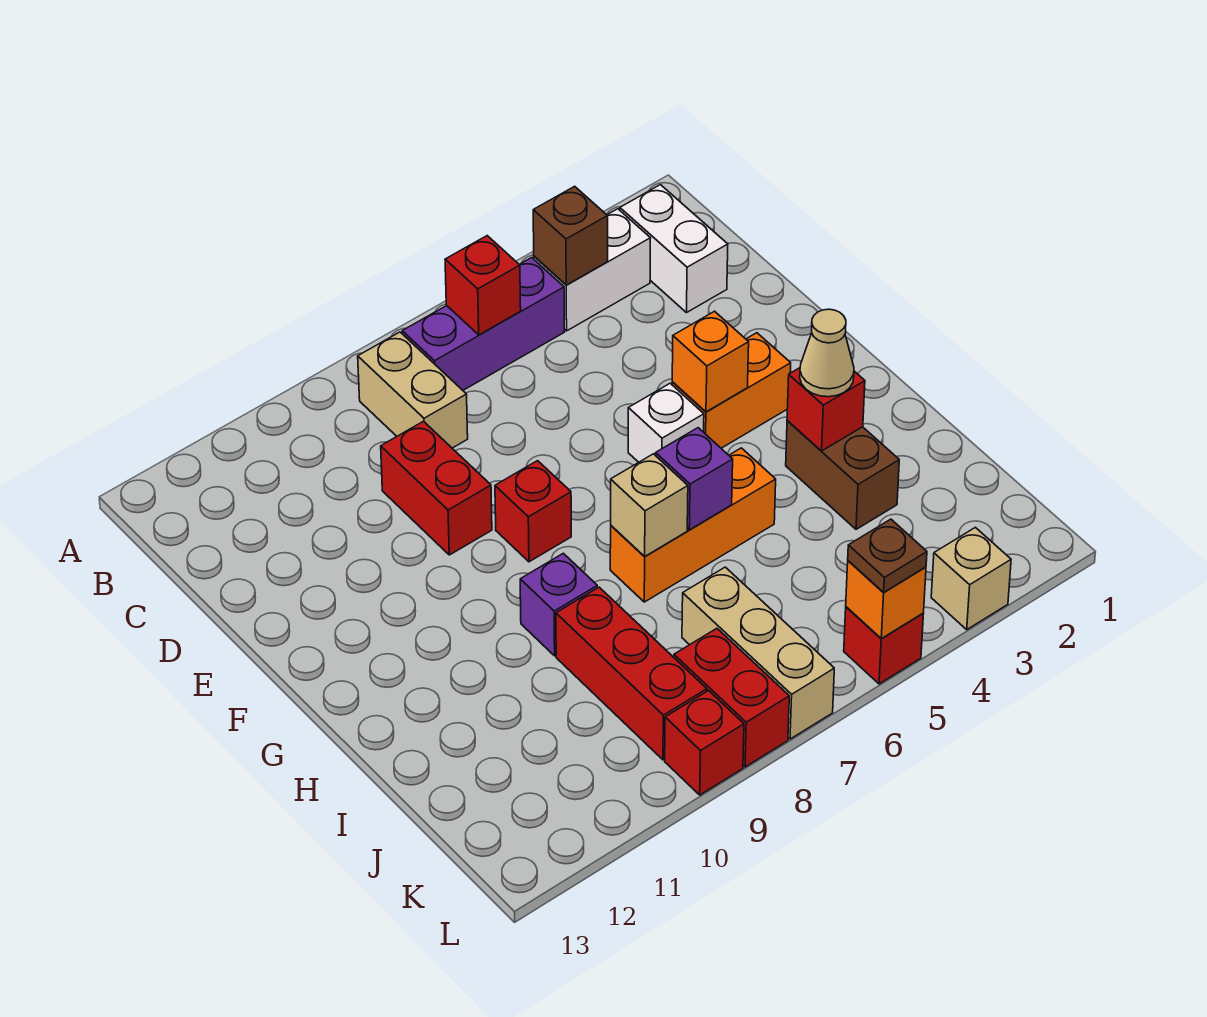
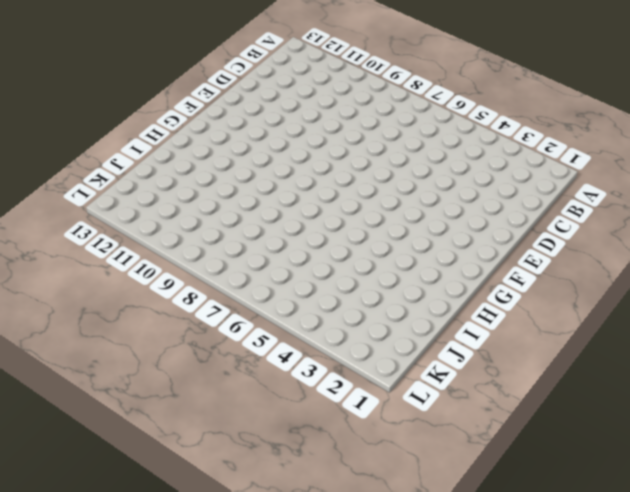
none -> white 1x2 brick [620,185,728,313]
none -> white 1x2 brick [534,209,650,331]
none -> purple 1x3 brick [402,258,564,390]

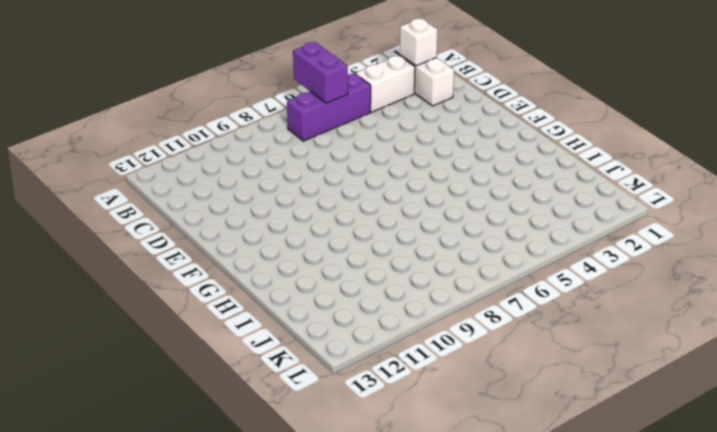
purple 1x2 brick [293,42,348,103] -> red 1x1 brick [445,236,521,335]
white 1x1 brick [400,19,437,66] -> white 1x1 brick moved to [628,383,704,462]
none -> tan 1x2 brick [358,332,468,448]
none -> red 1x2 brick [381,421,492,555]
none -> orange 1x2 brick [672,333,791,448]

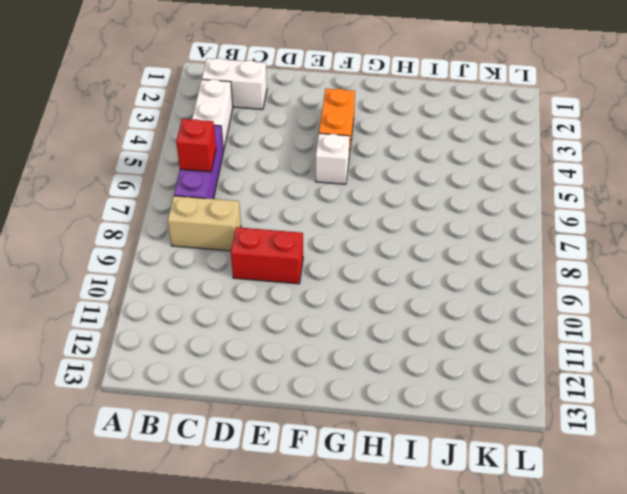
none -> red 1x1 brick [495,461,571,562]
none -> brown 1x2 brick [786,421,899,529]
none -> orange 1x3 brick [610,448,776,602]

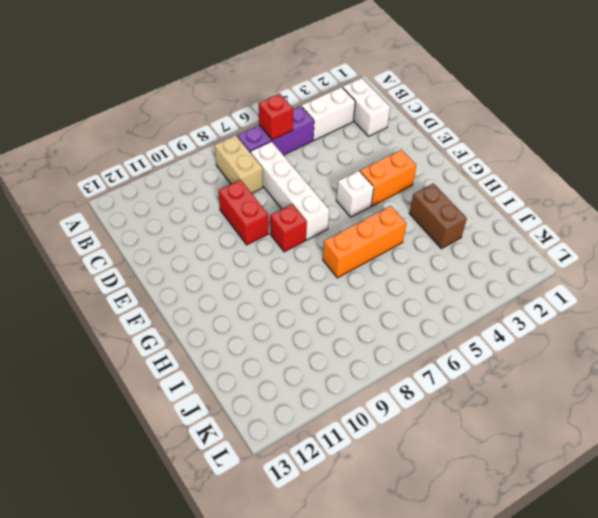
white 1x4 brick [250,141,329,240] -> none
none -> purple 1x1 brick [520,553,597,656]
none -> red 1x3 brick [556,587,707,760]
none -> tan 1x3 brick [682,567,834,739]

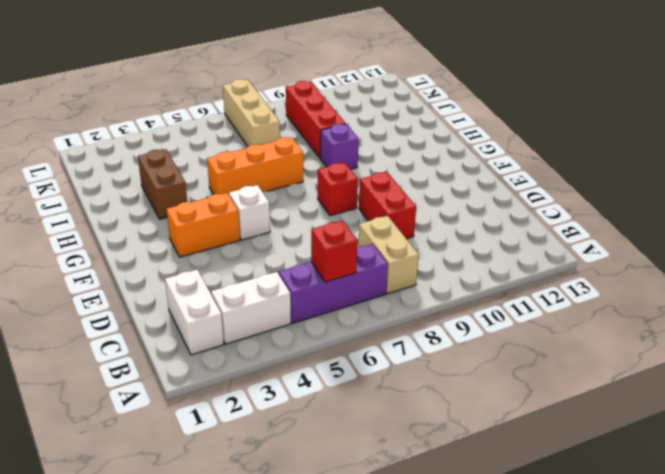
none -> red 1x2 brick [674,628,789,767]
none -> tan 1x1 brick [931,527,1011,629]
none -> red 1x1 brick [844,607,924,684]

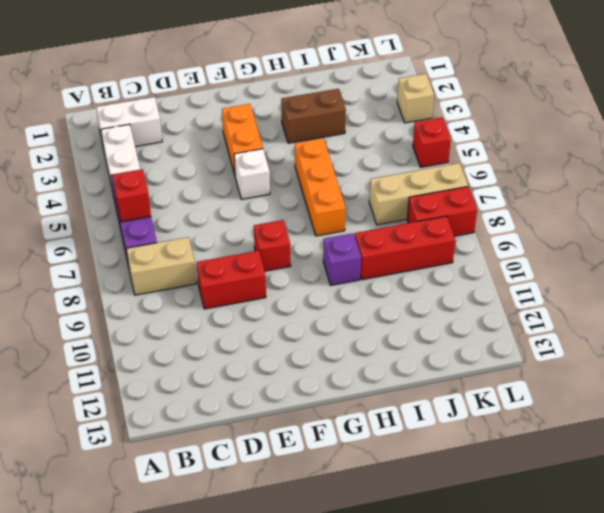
none -> red 1x1 brick [665,691,744,795]
none -> brown 1x1 brick [533,186,608,285]
none -> orange 1x1 brick [672,311,749,412]

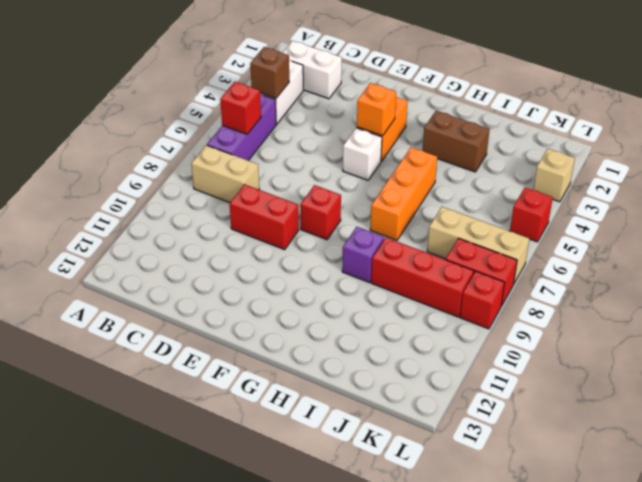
none -> red 1x1 brick [787,368,865,451]
none -> purple 1x1 brick [656,428,733,530]
none -> tan 1x1 brick [611,454,688,557]

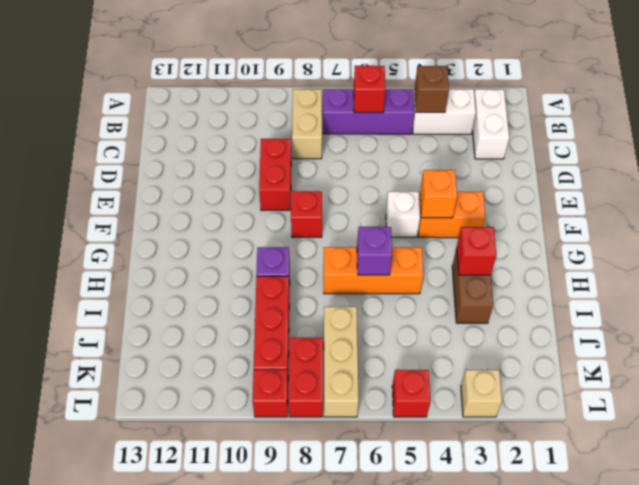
none -> tan 1x1 brick [611,454,688,557]
none -> orange 1x1 brick [846,561,926,639]
none -> tan 1x1 cone [800,309,854,397]

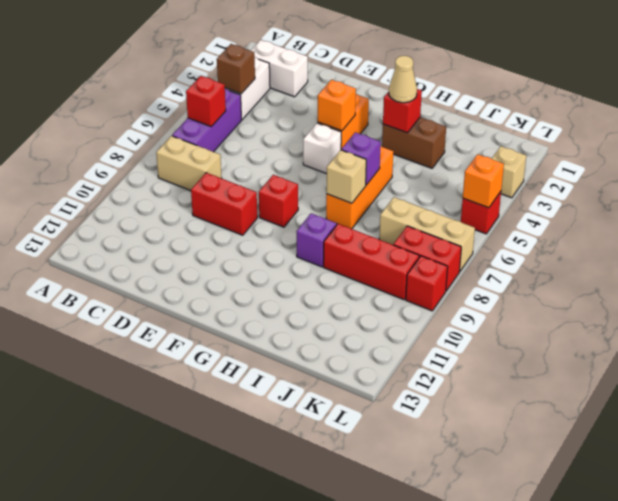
none -> brown 1x1 plate [848,519,927,593]

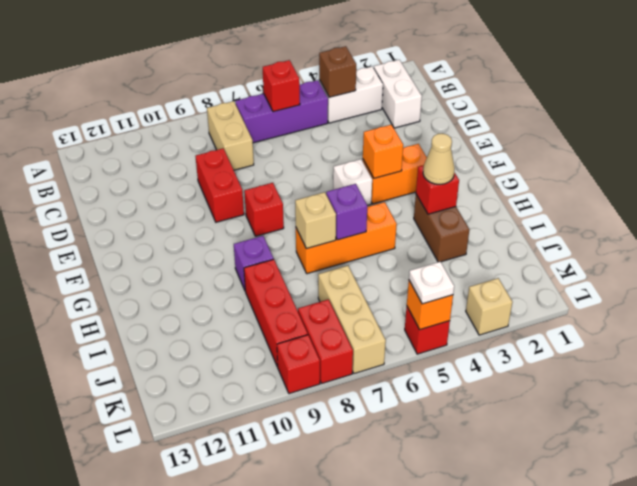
white 1x1 plate [409,262,454,304] -> brown 1x1 plate [848,519,927,593]

